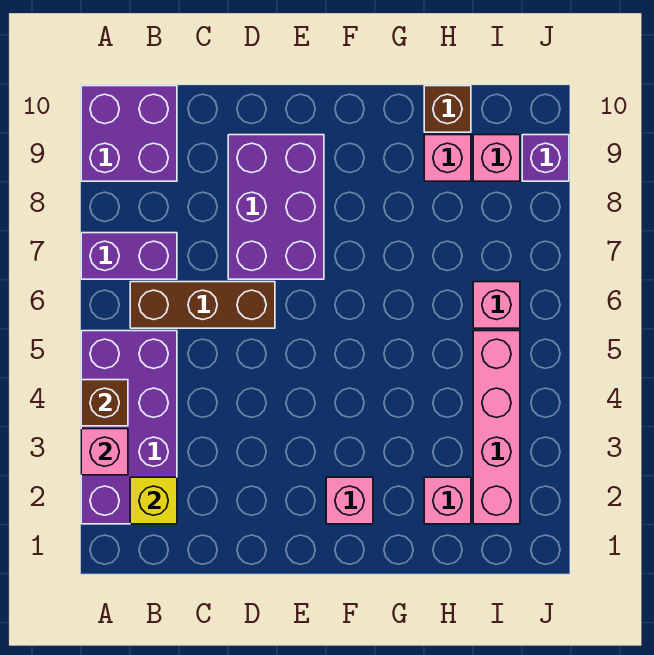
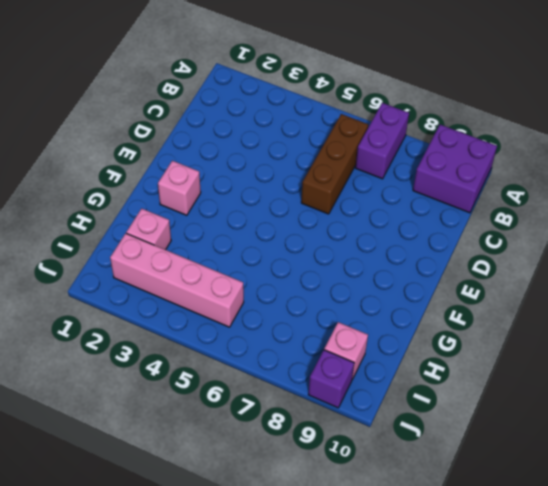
none -> purple 2x4 brick [81,331,177,524]
none -> purple 2x3 brick [228,135,324,279]
none -> pink 1x1 brick [424,135,471,181]

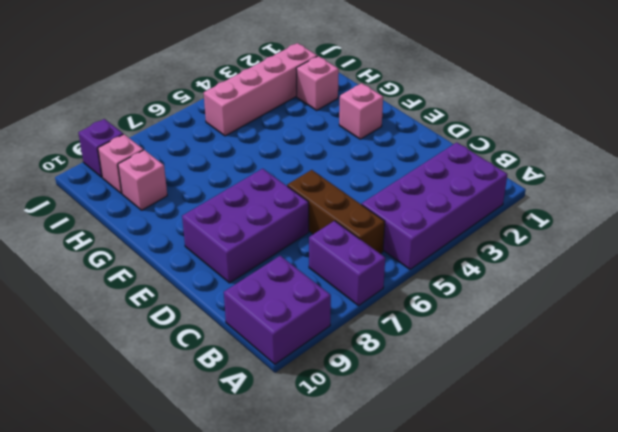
none -> brown 1x1 brick [424,86,471,132]
none -> pink 1x1 brick [473,282,520,328]
none -> pink 1x1 brick [81,429,128,475]

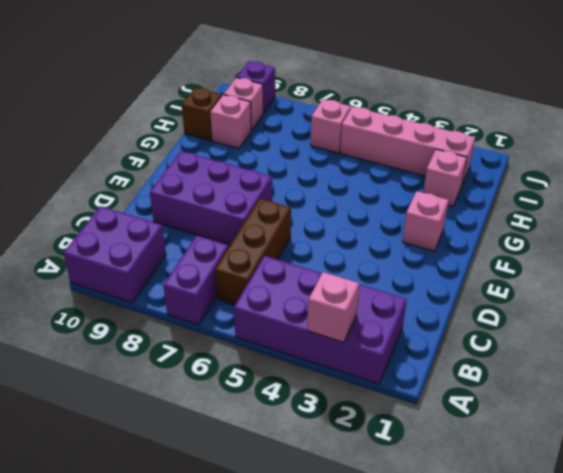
none -> brown 1x1 brick [81,380,128,426]
none -> yellow 1x1 brick [130,477,177,524]

